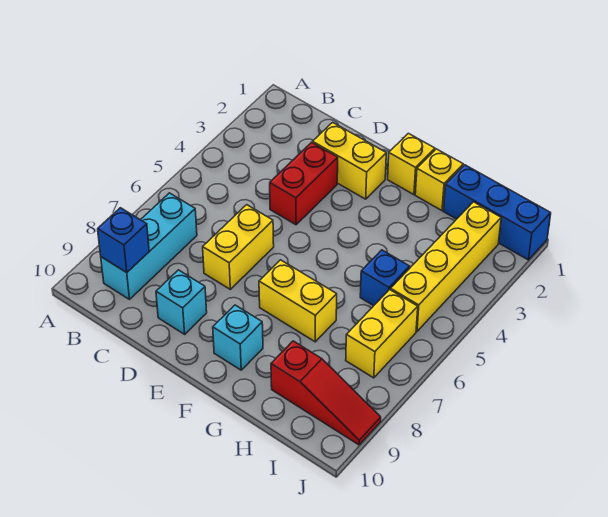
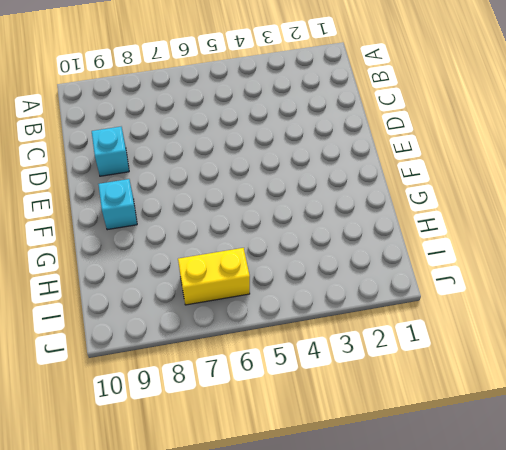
none -> cyan 1x3 brick [101,193,197,299]
none -> yellow 1x2 brick [313,122,386,199]
none -> red 1x2 brick [270,142,338,225]

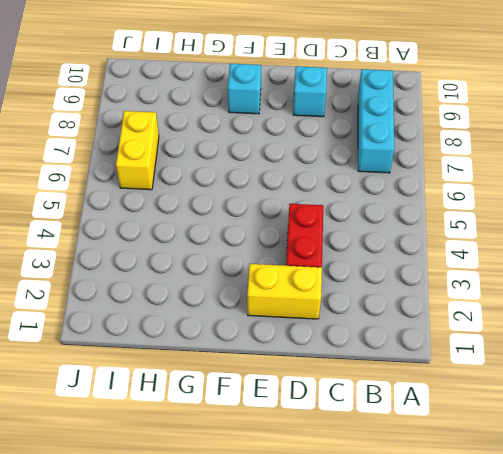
none -> yellow 1x2 brick [203,205,274,289]
none -> yellow 1x1 brick [388,133,435,195]
none -> yellow 1x2 brick [259,260,337,342]

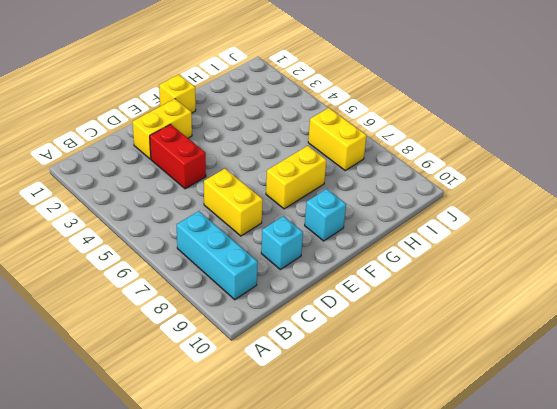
none -> yellow 1x1 brick [415,149,463,211]
none -> blue 1x3 brick [443,165,551,260]
none -> blue 1x1 brick [360,250,410,306]

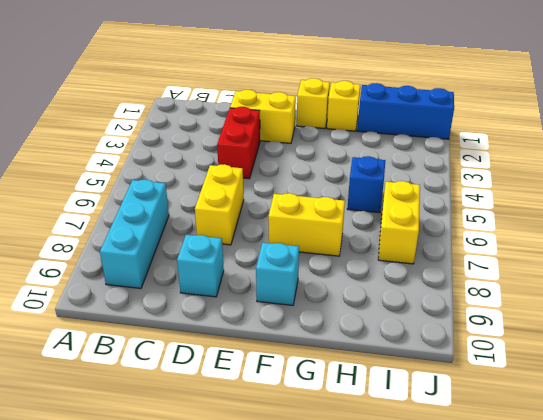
none -> red 1x3 slope [271,341,381,445]
none -> yellow 1x4 brick [391,202,501,331]
none -> blue 1x1 brick [98,208,149,272]

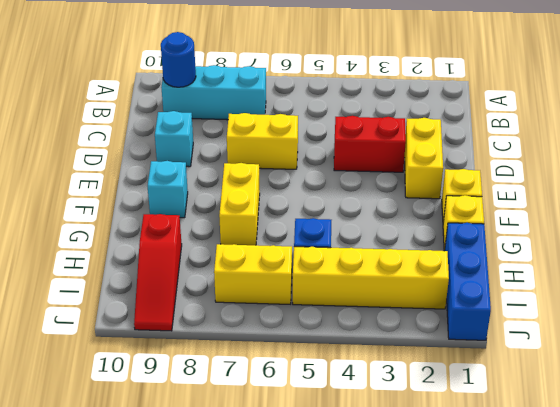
blue 1x1 round brick [161,32,196,87] -> blue 1x1 brick [98,208,149,272]

